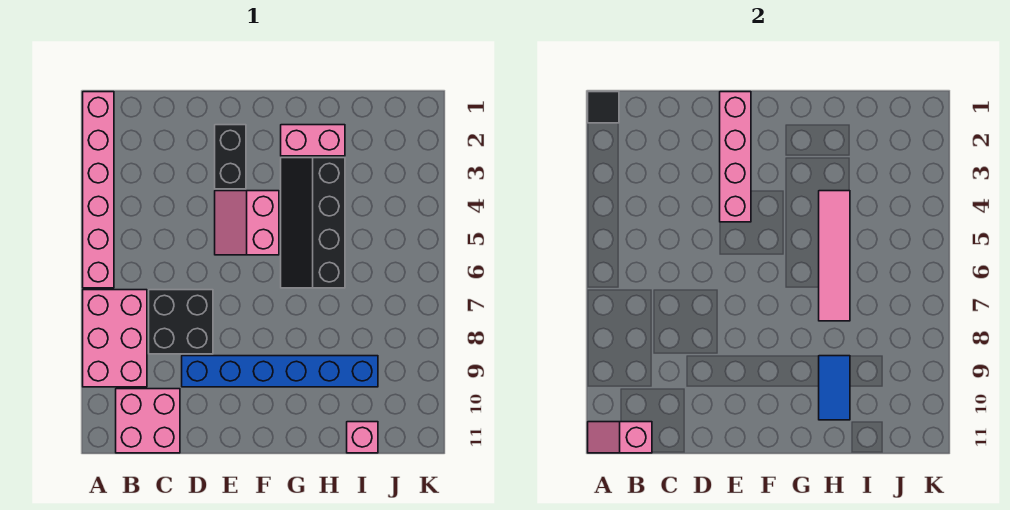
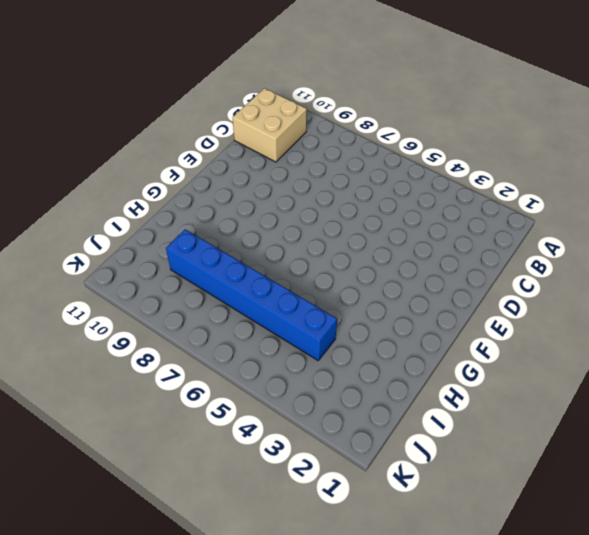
tan 2x2 brick [232,88,307,162] -> pink 2x2 brick [116,389,180,453]
blue 1x6 brick [166,229,337,360] -> blue 1x6 brick turned to [182,356,378,387]
none -> pink 1x6 brick [83,92,114,288]
none -> pink 2x3 brick [83,290,147,387]
none -> black 2x2 brick [149,290,213,354]

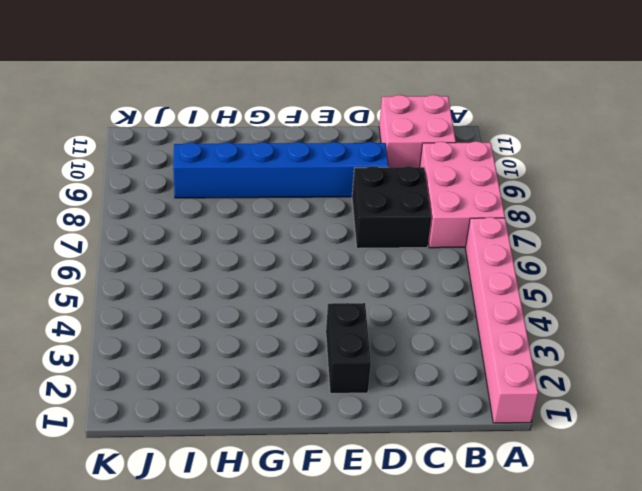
none -> pink 2x2 slope [215,191,279,255]
none -> pink 1x2 brick [281,125,345,156]
none -> black 2x4 slope [281,158,345,288]

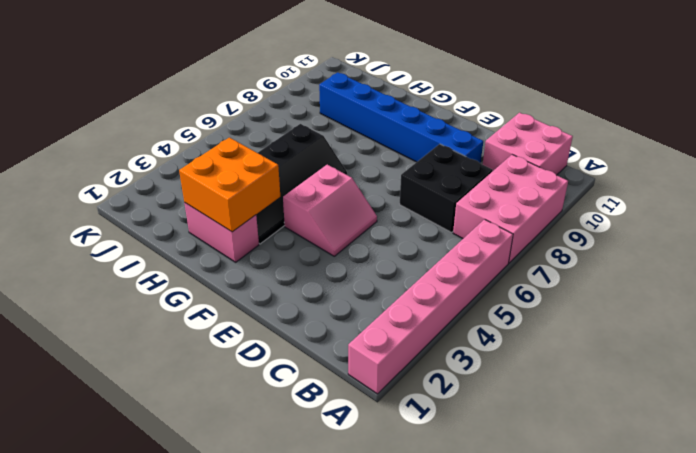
orange 2x2 brick [179,137,280,232] -> none
none -> black 1x2 brick [215,125,246,189]
none -> pink 1x1 brick [347,422,378,453]
none -> black 1x1 tile [588,92,619,123]

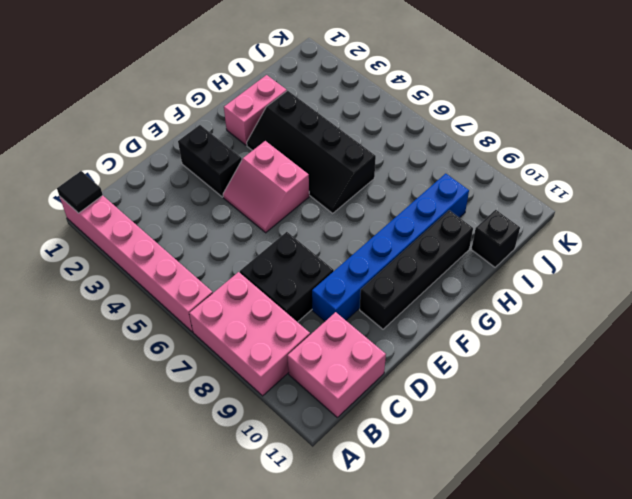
black 1x4 brick [360,210,473,329] -> none
black 1x1 brick [471,210,520,267] -> pink 1x1 brick [347,422,378,453]
none -> pink 1x2 slope [588,422,652,453]
none -> pink 1x4 brick [720,92,751,222]
none -> pink 1x4 tile [819,191,850,321]

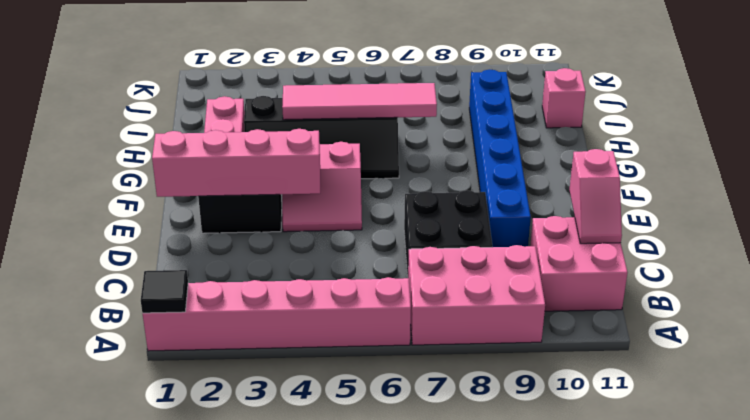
pink 1x2 slope [569,149,622,244] -> pink 1x2 slope moved to [588,422,652,453]
none -> blue 1x2 tile [819,356,850,420]

